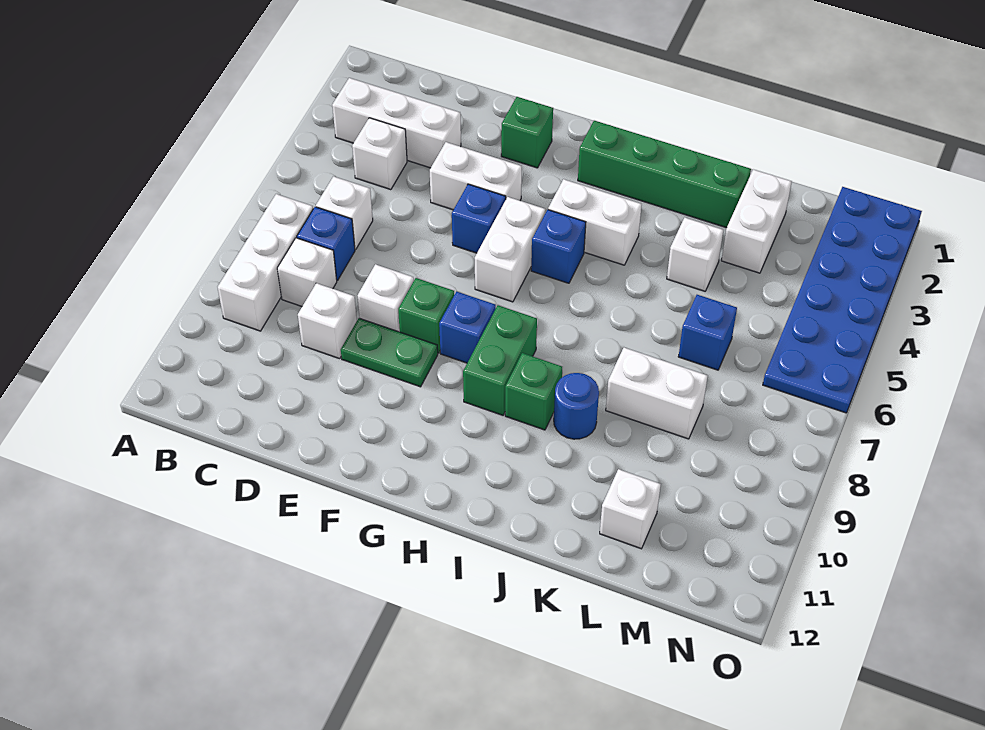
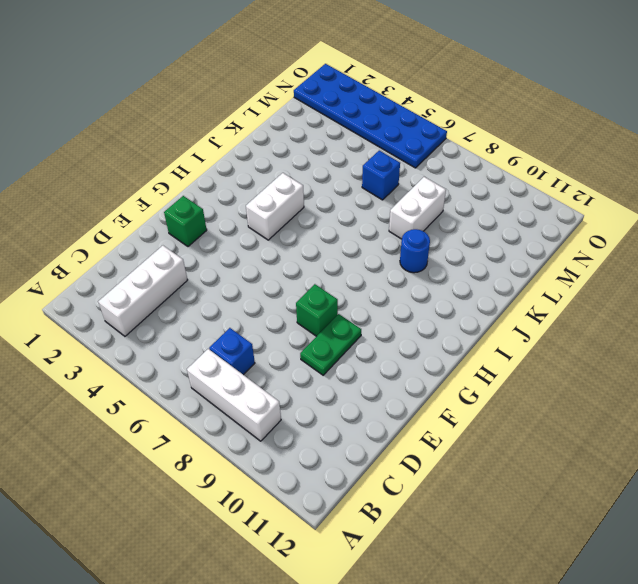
none -> white 1x1 brick [352,118,407,190]
none -> white 1x1 brick [316,176,373,250]
none -> white 1x1 brick [277,238,337,306]

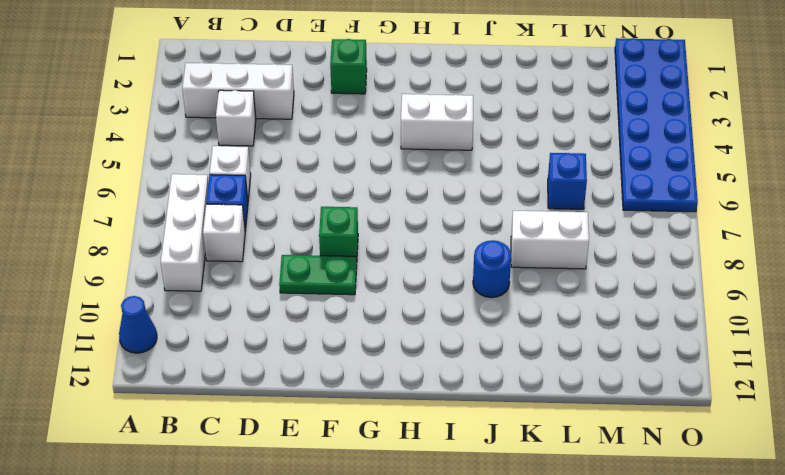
blue 1x1 cone [119,296,157,353] -> none
none -> white 1x1 brick [298,283,357,359]
none -> white 1x2 brick [430,142,522,210]
none -> white 1x1 brick [357,264,414,332]

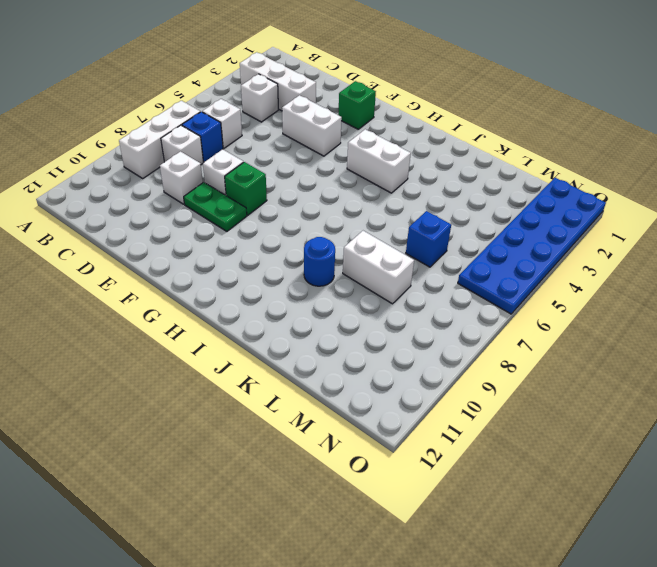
none -> blue 1x1 brick [452,184,506,253]
none -> white 1x2 brick [475,197,545,302]
none -> blue 1x1 brick [439,292,496,363]

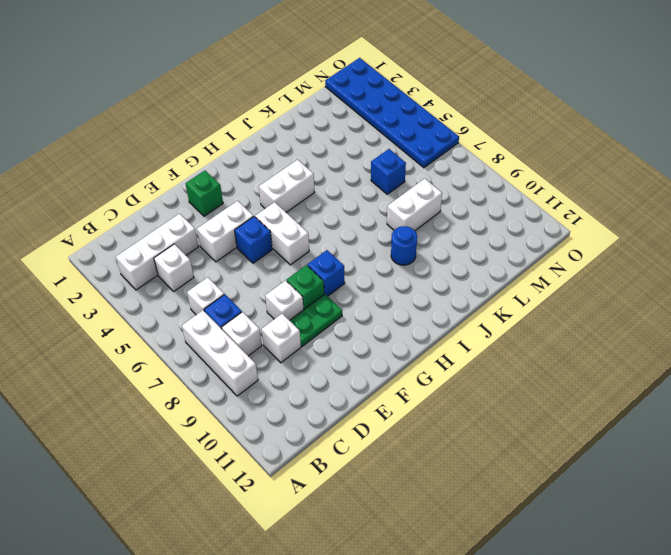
none -> green 1x4 brick [578,121,751,228]
none -> blue 1x1 brick [531,210,586,283]
none -> green 1x2 brick [463,305,537,415]

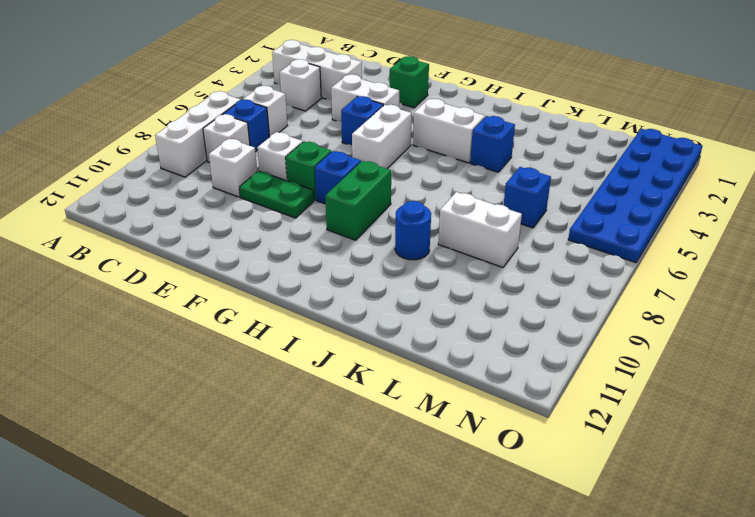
blue 1x1 brick [470,116,515,172] -> blue 1x1 brick moved to [531,210,586,283]
none -> green 1x4 brick [578,121,751,228]
none -> green 1x1 brick [505,353,562,430]
none -> white 1x1 brick [667,218,723,291]

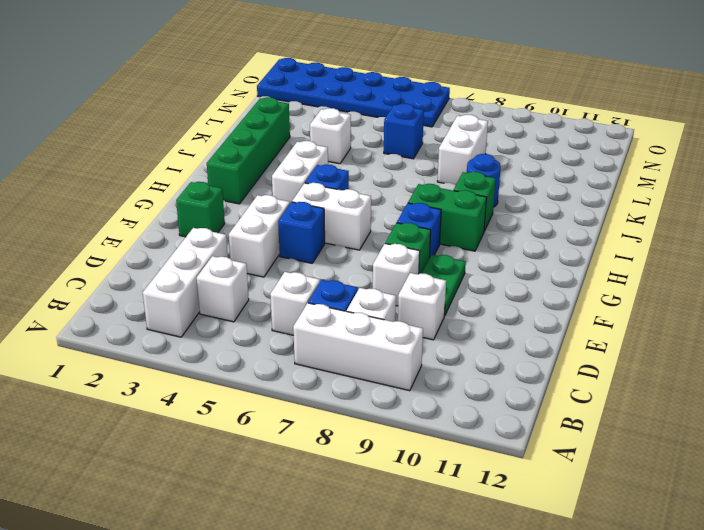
none -> white 1x2 brick [721,169,792,273]
none -> white 1x1 brick [600,469,661,549]

